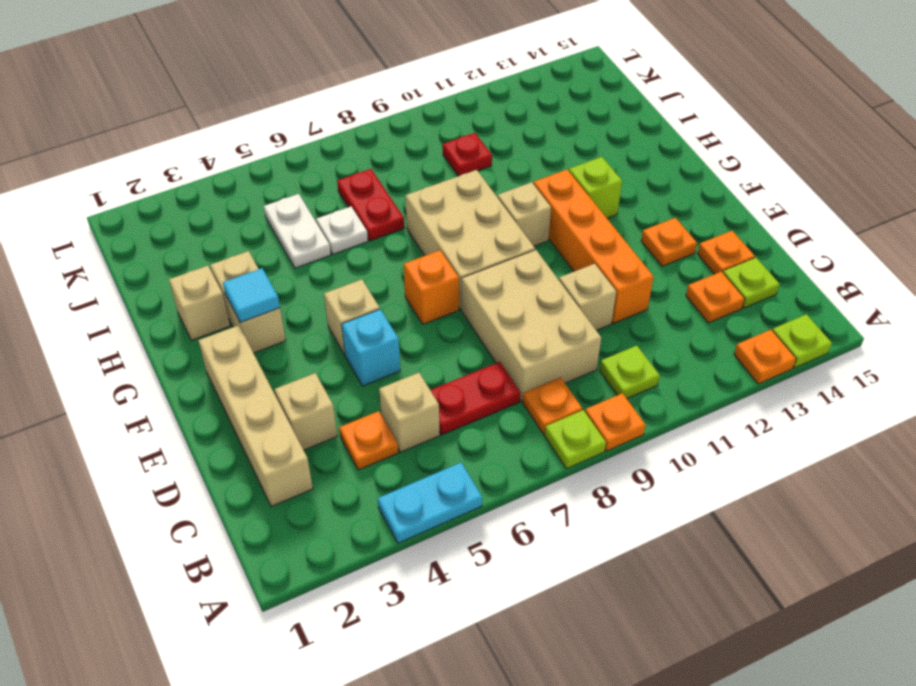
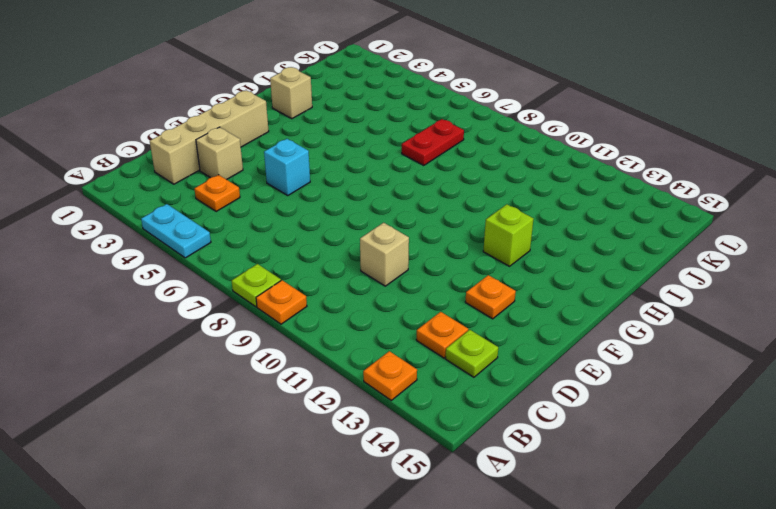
none -> lime 1x1 plate [772,314,832,368]
none -> orange 1x1 plate [523,377,582,434]
none -> lime 1x1 plate [600,346,660,398]
none -> tan 1x1 brick [379,373,440,452]

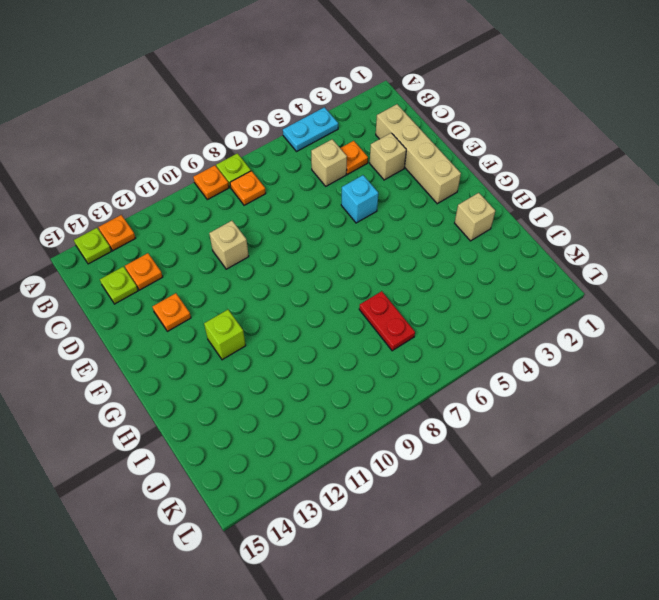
none -> lime 1x1 plate [600,346,660,398]
none -> red 1x2 plate [430,362,520,435]
none -> tan 2x3 brick [462,250,601,401]
none -> orange 1x4 brick [533,170,654,323]

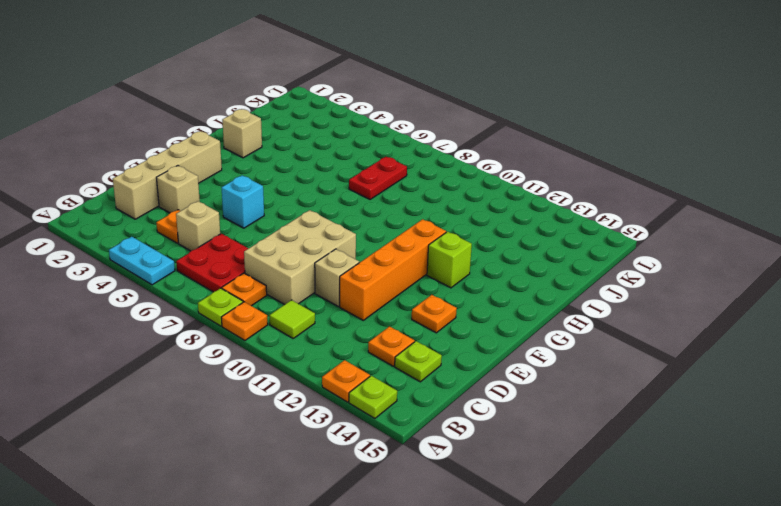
red 2x2 plate [176,234,248,292] -> red 1x2 plate [430,362,520,435]
lime 1x1 tile [269,300,315,338] -> lime 1x1 plate [600,346,660,398]
none -> orange 1x1 plate [698,231,755,274]
none -> tan 1x1 brick [324,279,380,355]
none -> orange 1x1 brick [404,250,459,324]
none -> tan 2x3 brick [405,170,535,309]

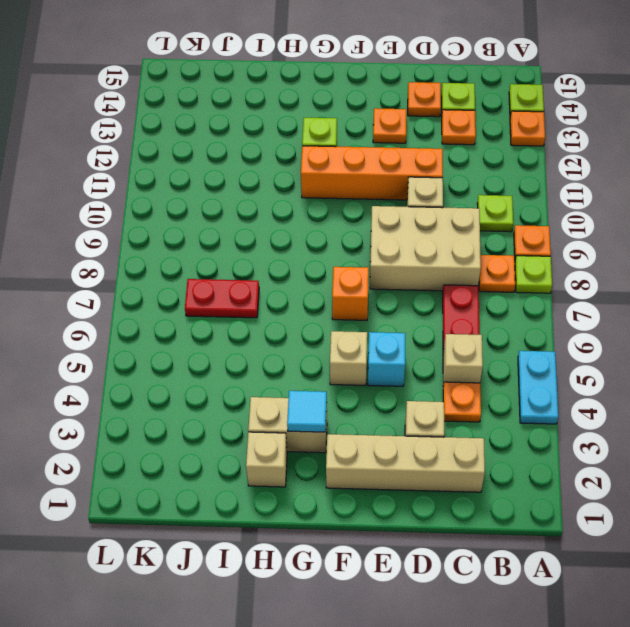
none -> tan 2x3 brick [405,170,535,309]
none -> tan 1x1 brick [498,182,551,246]
none -> white 1x2 plate [264,194,331,268]
none -> white 1x1 plate [316,206,368,254]

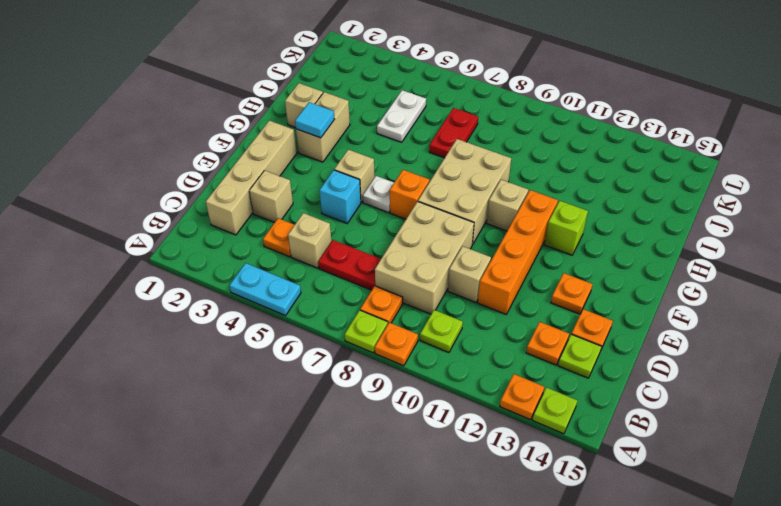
white 1x1 plate [363,176,394,213] -> white 1x1 plate moved to [316,206,368,254]
none -> red 1x1 plate [443,133,492,176]

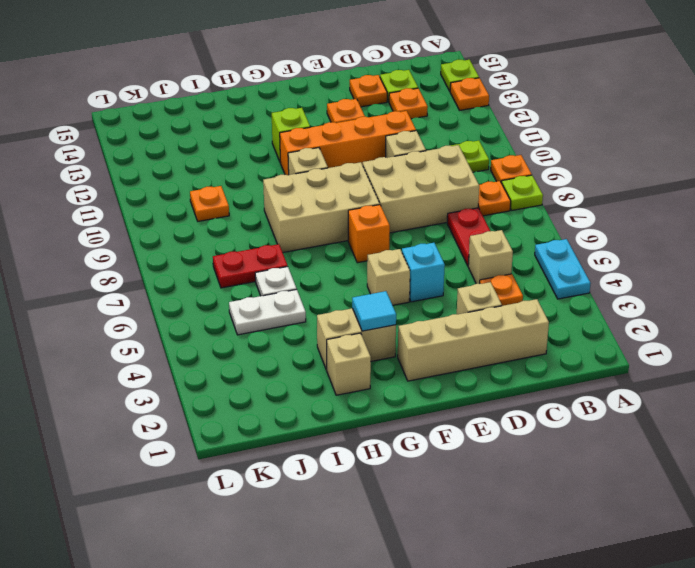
orange 1x1 plate [190,186,229,221] -> red 1x1 plate [443,133,492,176]

